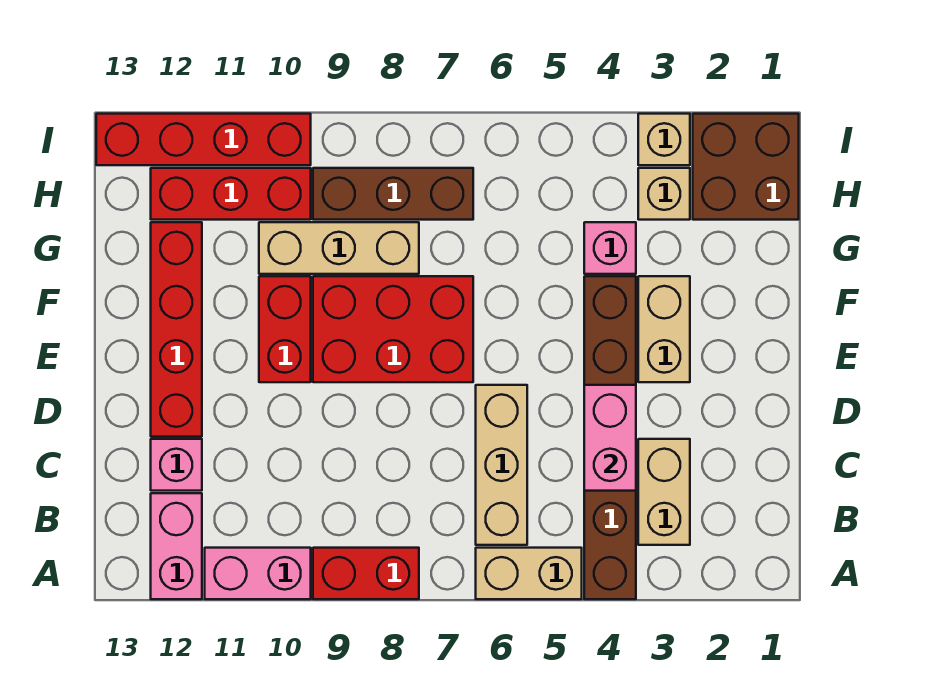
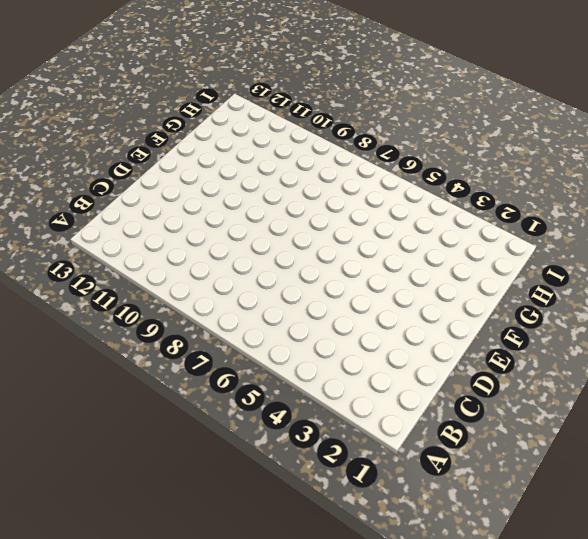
none -> brown 1x6 brick [584,276,636,599]
none -> tan 1x2 brick [476,548,582,599]
none -> red 1x2 brick [313,548,419,599]

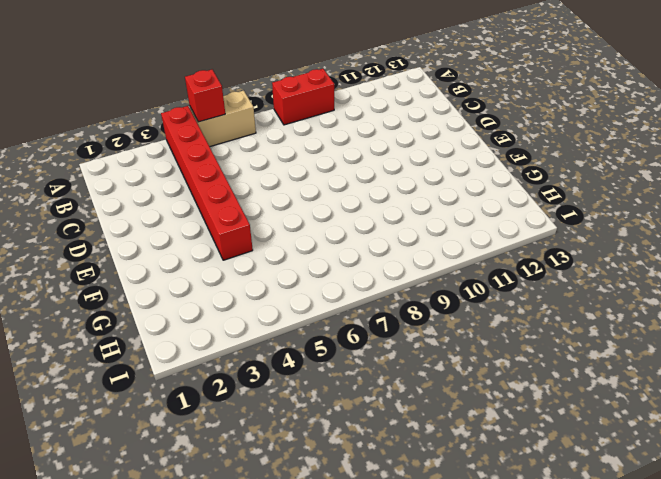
red 1x6 brick [161,106,253,260] -> brown 1x6 brick [584,276,636,599]
red 1x1 brick [185,70,225,122] -> none
none -> pink 1x2 brick [205,548,311,599]
none -> pink 1x2 brick [151,493,202,599]
none -> tan 1x2 brick [638,439,690,545]

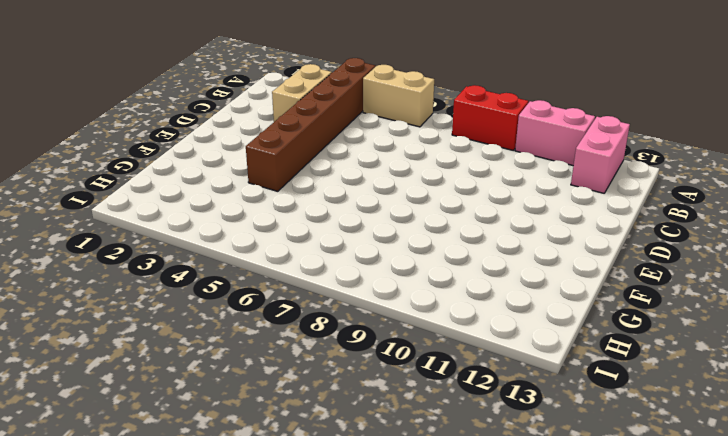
none -> tan 1x3 brick [476,385,527,545]
none -> pink 1x1 brick [151,439,202,491]
none -> red 1x4 brick [151,222,202,437]

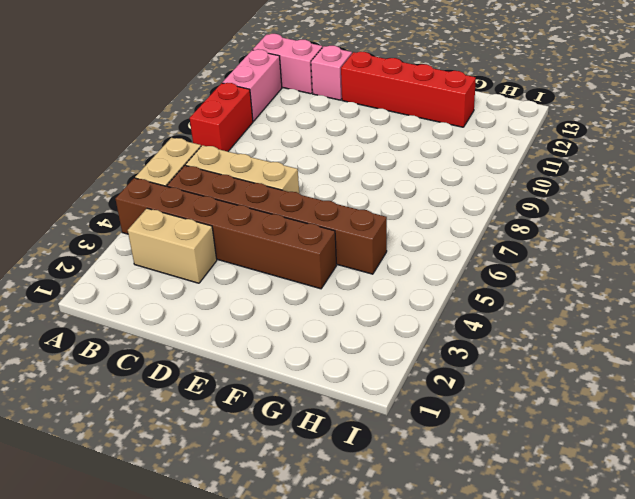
brown 1x6 brick [167,165,387,274] -> none
none -> tan 1x2 brick [638,276,690,382]
none -> red 2x3 brick [313,276,473,382]
none -> red 1x2 brick [259,276,311,382]

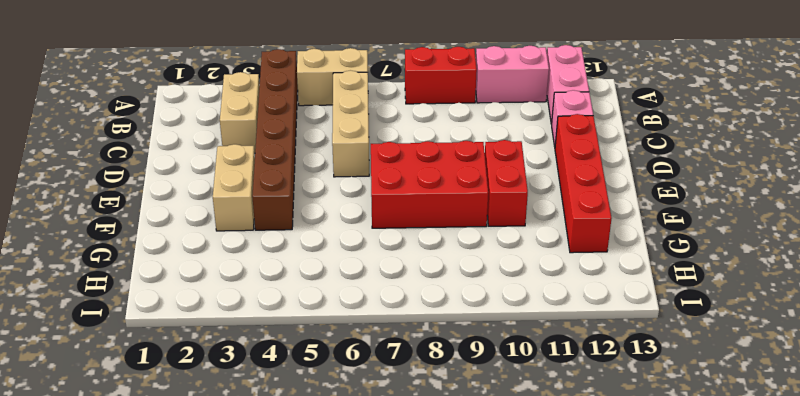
none -> pink 1x1 brick [584,222,636,274]
none -> tan 1x3 brick [259,222,419,274]
none -> brown 2x2 brick [693,114,799,220]

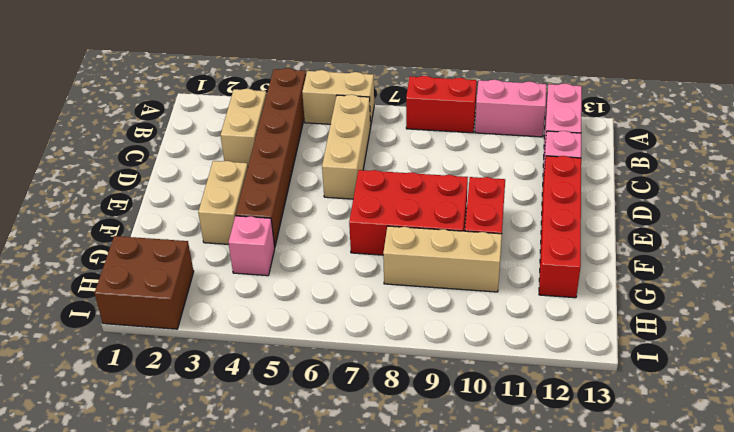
none -> tan 1x1 brick [638,168,690,220]
none -> brown 1x3 brick [313,168,473,220]
none -> red 1x3 brick [151,168,311,220]

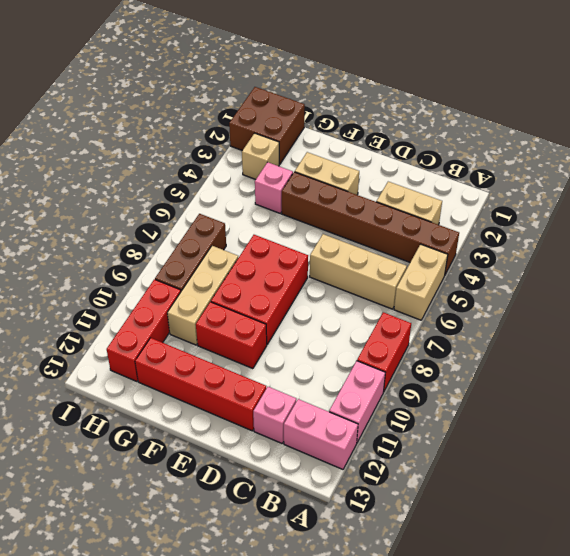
none -> tan 1x1 brick [638,114,690,165]
none -> red 1x4 brick [96,114,311,165]
none -> pink 1x2 brick [584,385,636,491]

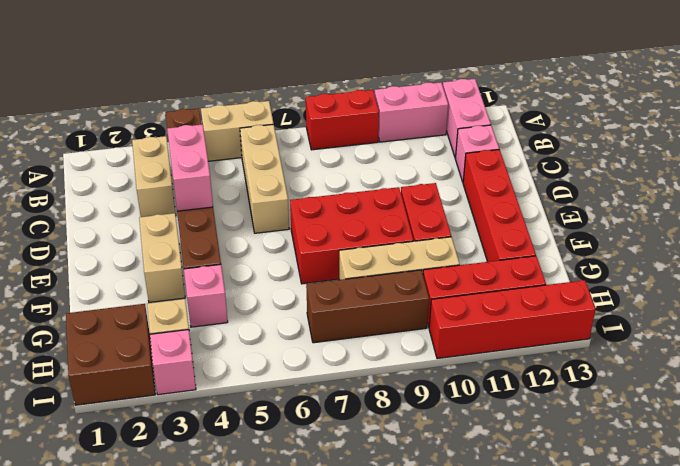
pink 1x1 brick [150,330,196,395] -> tan 1x1 brick [638,114,690,165]

